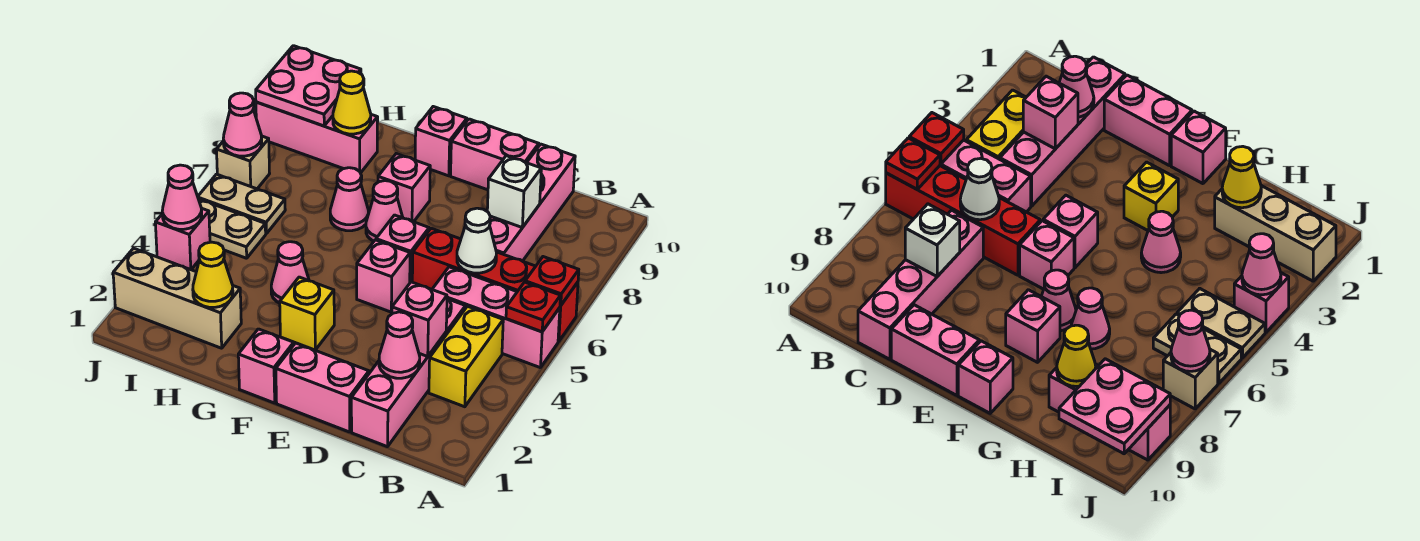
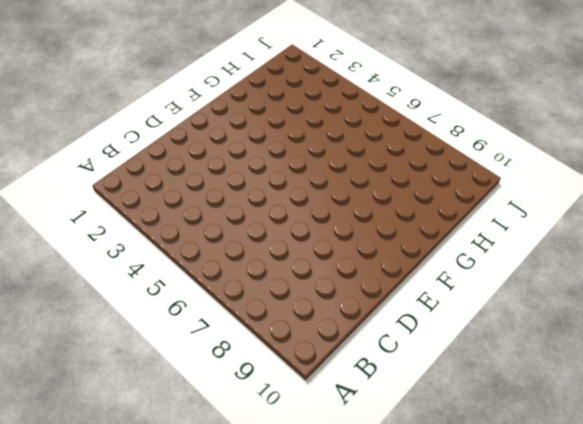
none -> pink 1x3 brick [432,267,560,368]
none -> red 1x4 brick [412,228,578,341]
none -> yellow 1x2 brick [429,306,503,407]
none -> pink 1x4 brick [351,299,465,447]

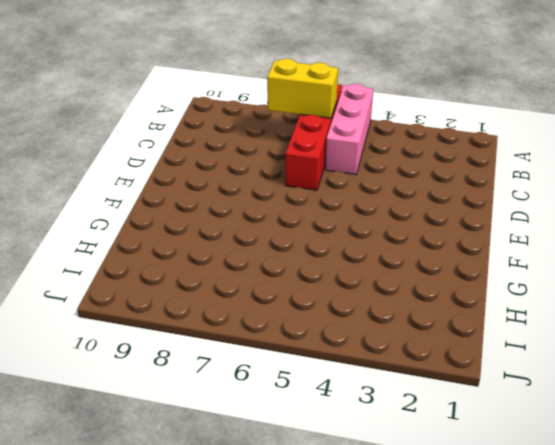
yellow 1x2 brick [267,59,338,118] -> yellow 1x2 brick moved to [429,306,503,407]
none -> pink 1x4 brick [351,299,465,447]
none -> pink 1x4 brick [490,144,575,261]
none -> pink 1x2 brick [276,343,369,432]
none -> pink 1x2 brick [451,119,539,190]

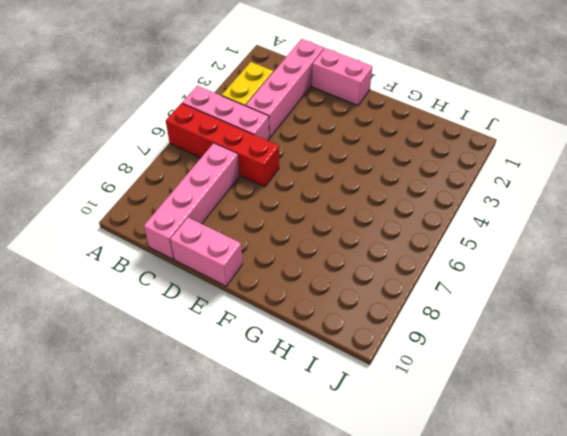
none -> pink 1x1 brick [357,240,410,312]
none -> pink 1x1 brick [376,215,429,282]
none -> pink 1x1 brick [238,329,294,403]
none -> yellow 1x1 brick [280,277,334,350]

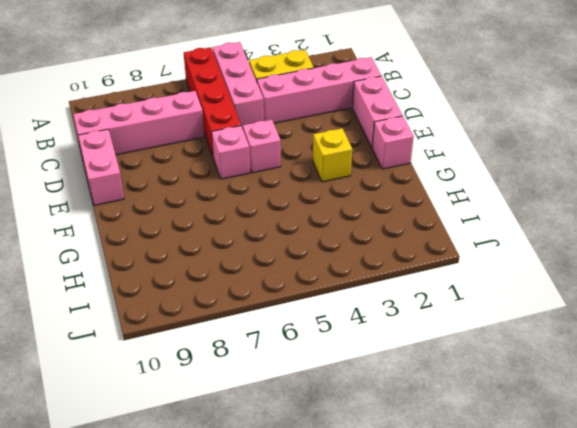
none -> pink 1x1 cone [366,181,403,241]
none -> pink 1x1 brick [378,154,430,222]
none -> pink 1x1 brick [415,107,467,176]
none -> pink 1x1 cone [271,242,309,303]

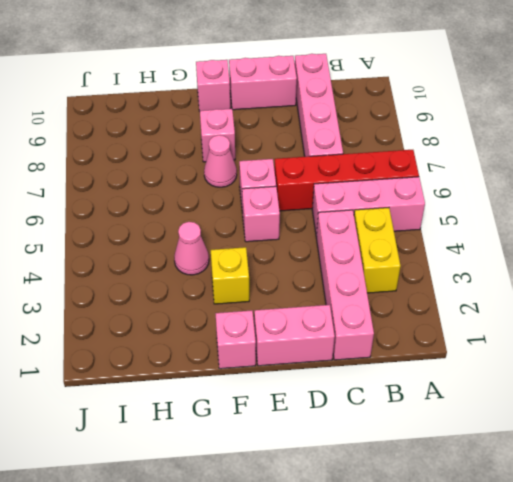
none -> pink 1x1 cone [330,168,368,231]
none -> tan 1x3 brick [113,248,241,348]
none -> pink 1x3 brick [256,102,378,173]
none -> tan 1x2 plate [199,199,266,258]

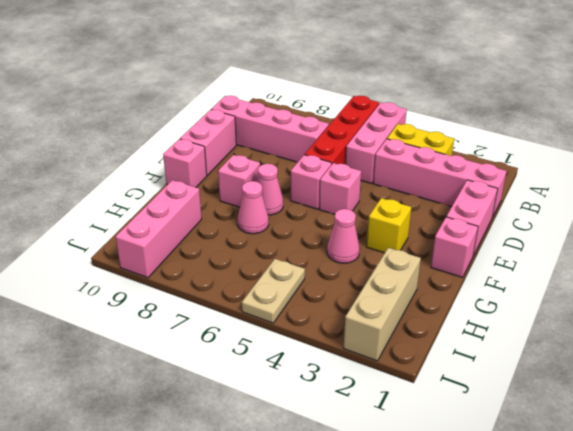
none -> tan 1x2 plate [198,174,285,234]
none -> pink 1x1 brick [155,208,210,270]
none -> tan 1x1 brick [217,136,270,189]
none -> red 1x1 plate [506,282,560,332]

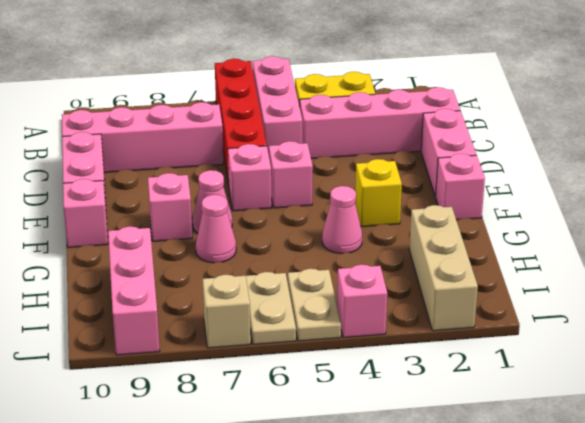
none -> red 1x1 plate [506,282,560,332]
none -> red 1x1 plate [525,257,579,305]
none -> pink 1x1 cone [379,312,420,378]
none -> pink 1x1 brick [392,282,447,356]

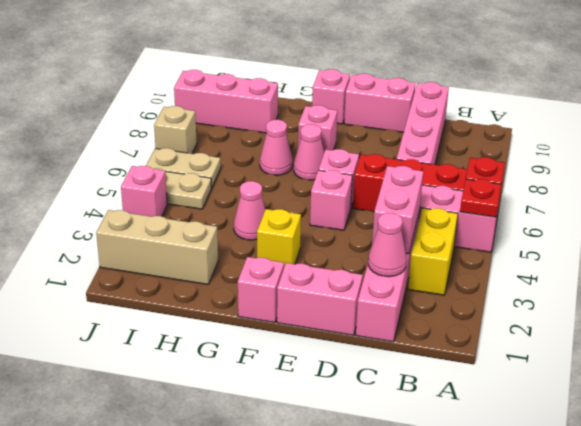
pink 1x2 brick [372,166,423,254] -> pink 1x1 brick [392,282,447,356]
none -> white 1x1 cone [457,208,496,273]
none -> white 1x1 brick [487,156,541,227]
none -> yellow 1x1 cone [193,242,233,307]
none -> yellow 1x1 cone [333,71,371,134]

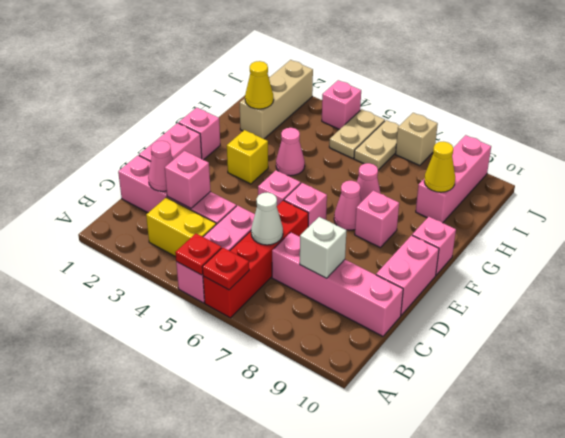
none -> pink 2x2 plate [256,46,361,126]
none -> pink 1x1 cone [162,165,202,229]
none -> pink 1x1 cone [223,93,262,156]

